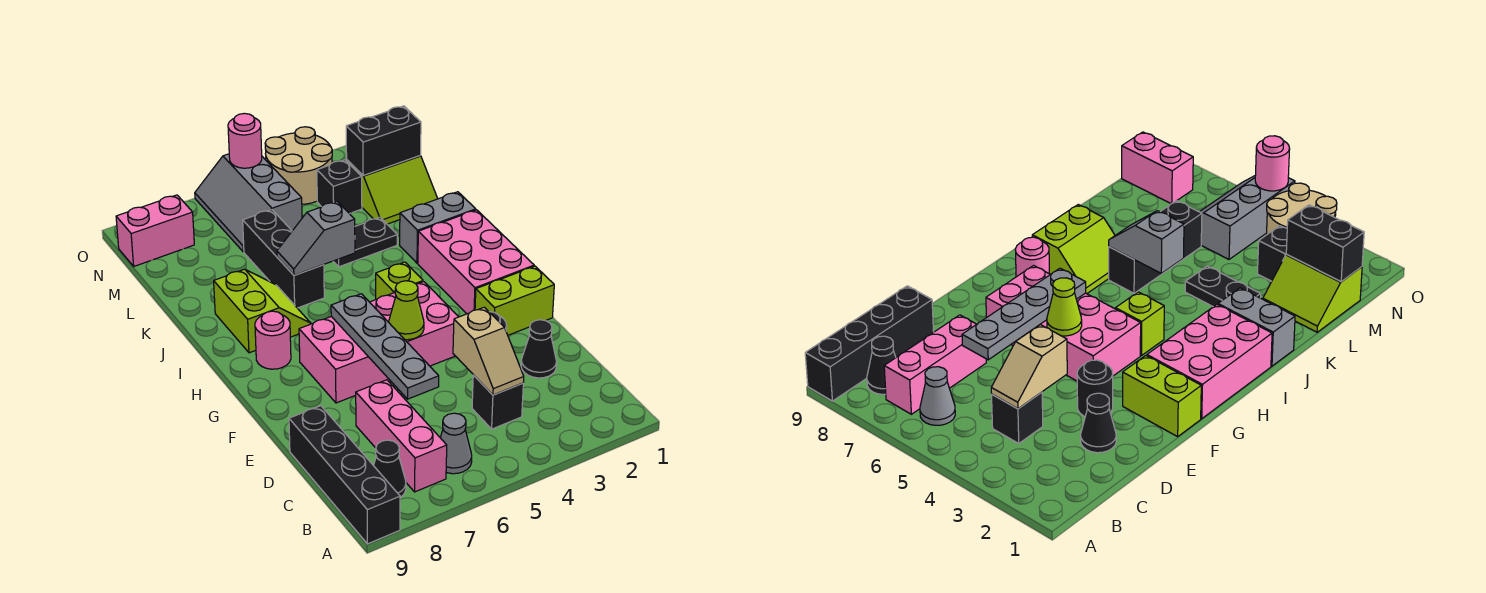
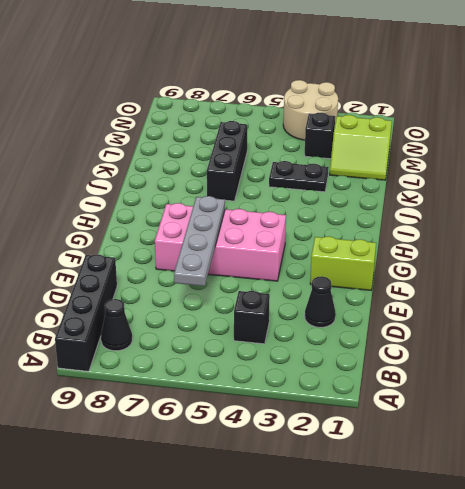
none -> grey 1x1 cone [440,413,472,474]
none -> pink 1x3 brick [356,380,447,492]
none -> black 1x1 round brick [1077,360,1113,416]

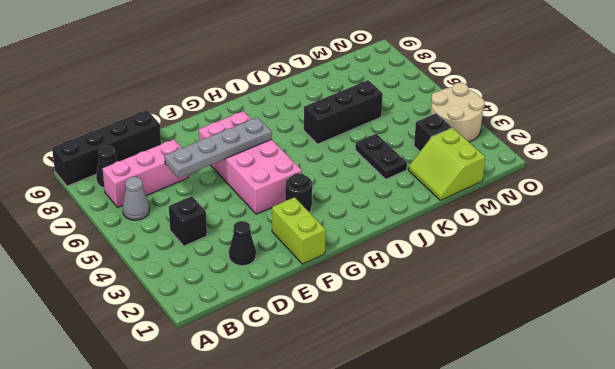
black 1x1 round brick [285,173,312,212] -> black 1x1 round brick moved to [1077,360,1113,416]
none -> pink 2x3 brick [418,210,534,314]
none -> lime 1x1 brick [376,262,423,299]
none -> pink 1x1 round brick [255,311,291,369]

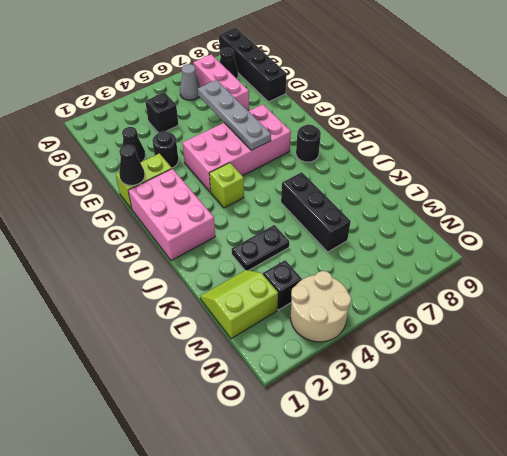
black 1x1 cone [119,145,145,185] -> none
black 1x1 round brick [296,124,321,162] -> pink 1x1 round brick [255,311,291,369]
none -> lime 2x2 slope [214,269,311,353]
none -> grey 1x2 brick [400,192,476,263]
none -> grey 2x3 slope [195,154,302,252]

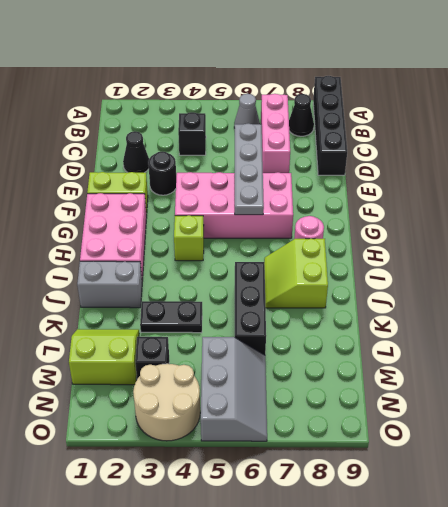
none -> pink 1x2 brick [116,195,194,266]
none -> tan 1x2 slope [453,307,524,395]
none -> lime 1x1 cone [389,281,424,340]

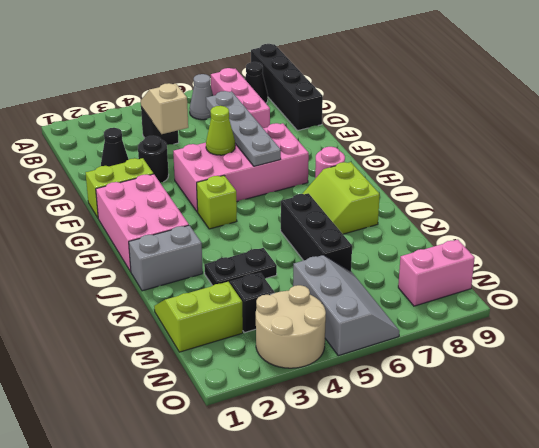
none -> grey 1x2 slope [277,201,355,275]
none -> black 1x2 brick [346,106,421,175]
none -> pink 1x1 round brick [228,113,262,168]

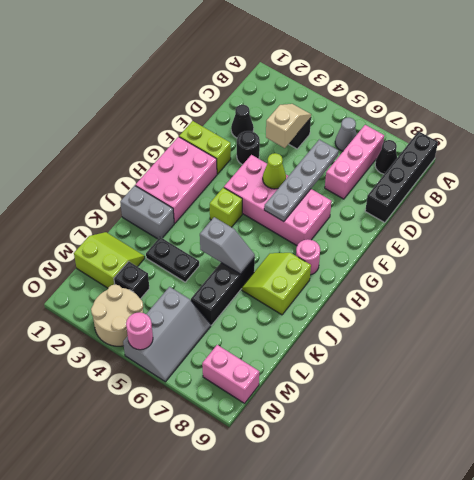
none -> black 1x2 brick [346,106,421,175]

